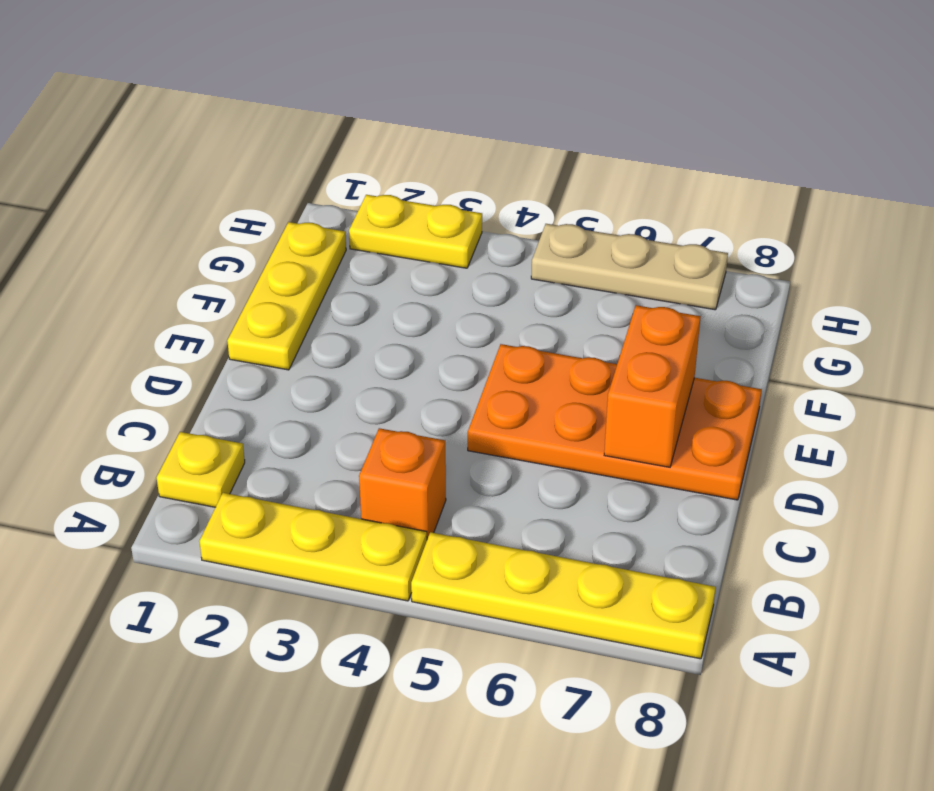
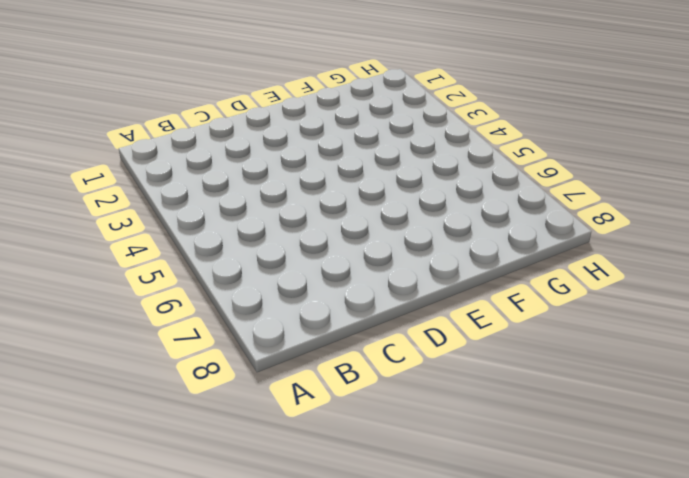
none -> yellow 1x3 plate [199,493,427,601]
none -> yellow 1x4 plate [411,532,716,659]

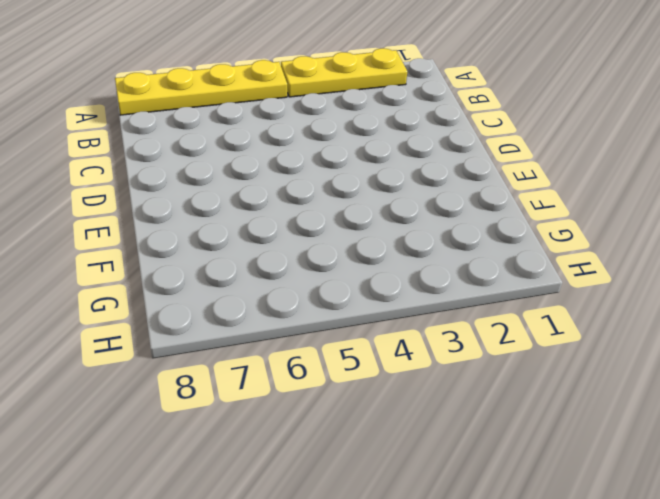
none -> yellow 1x1 plate [157,432,245,507]
none -> orange 1x1 brick [359,428,446,539]

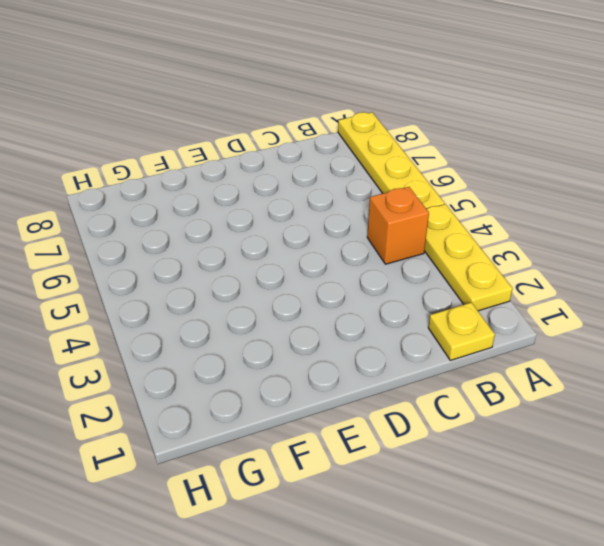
none -> orange 2x4 plate [468,344,762,500]
none -> yellow 1x3 plate [227,222,346,370]

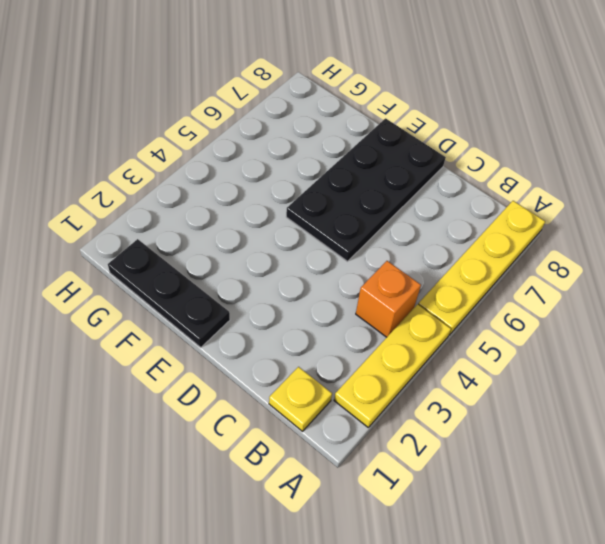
black 2x4 plate [286,118,446,261] -> orange 2x4 plate [468,344,762,500]
black 1x3 plate [108,239,230,347] -> yellow 1x3 plate [227,222,346,370]
none -> yellow 1x2 plate [349,195,482,268]
none -> tan 1x3 plate [531,224,728,310]

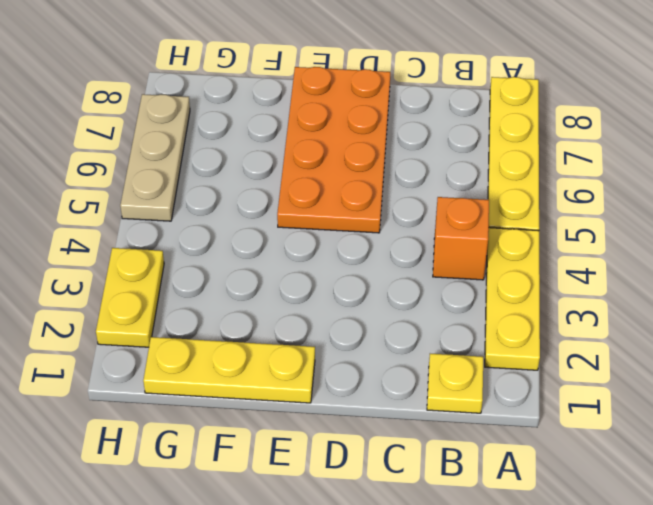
none -> orange 1x2 brick [604,305,701,467]

